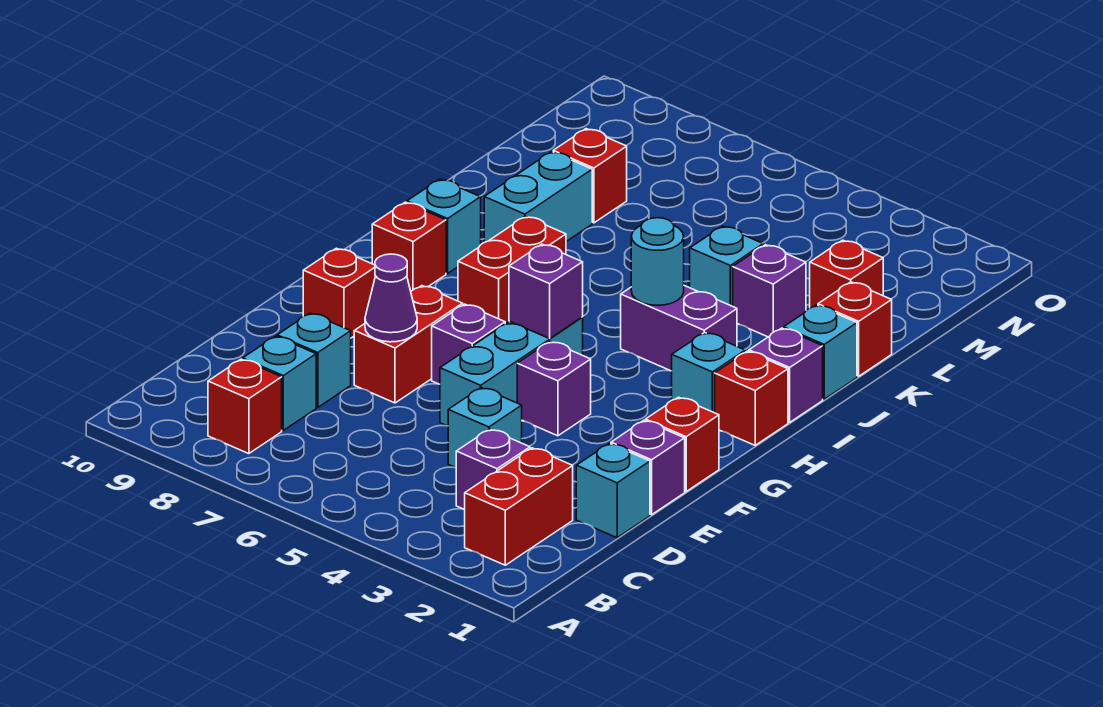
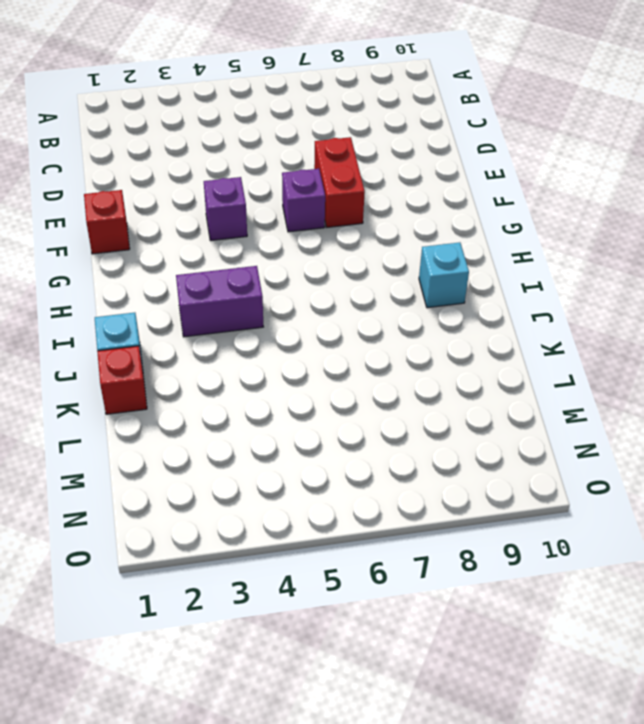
none -> red 1x2 brick [465,448,573,565]
none -> red 1x1 brick [208,359,282,454]
none -> purple 1x1 brick [456,429,530,509]
none -> cyan 1x1 brick [243,336,316,430]

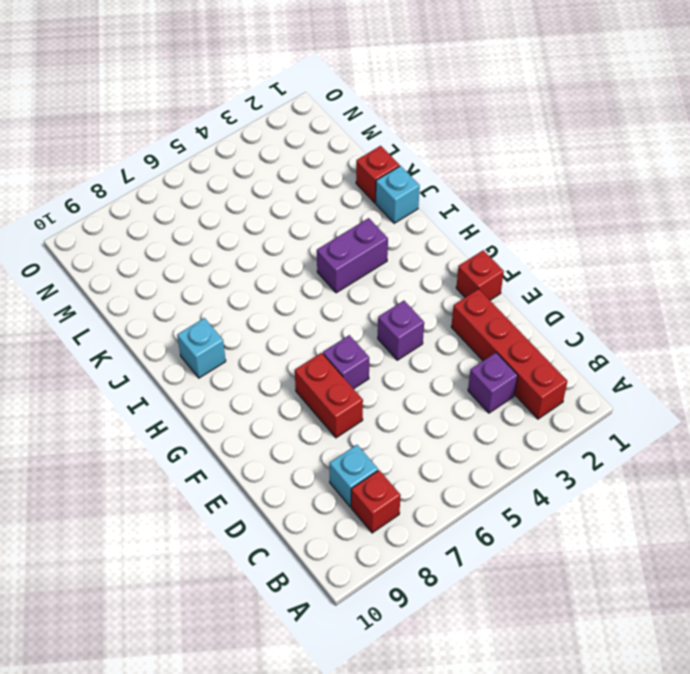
red 1x4 brick [451,289,567,419] -> red 1x2 brick [465,448,573,565]
none -> cyan 1x1 brick [576,443,650,538]
none -> cyan 1x1 brick [448,388,522,468]
none -> cyan 1x1 brick [277,313,351,407]
none -> purple 1x1 brick [611,420,685,515]

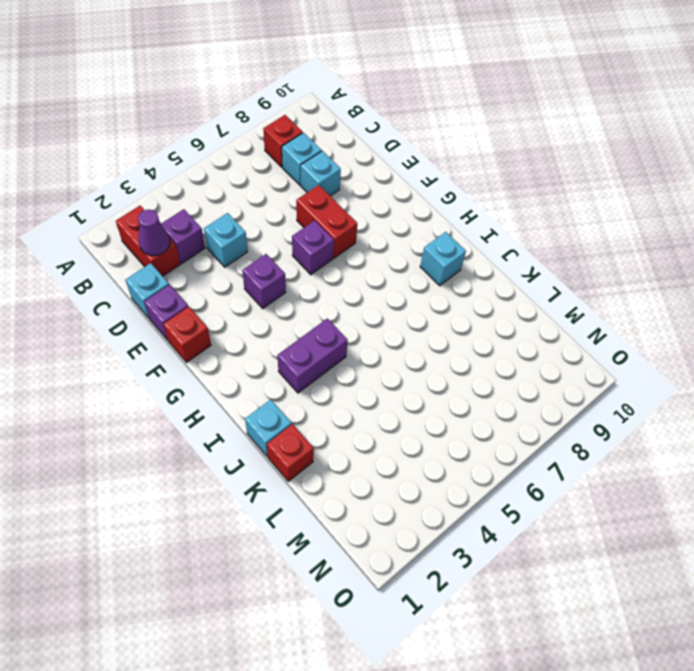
purple 1x1 cone [138,209,170,256] -> purple 1x1 cone moved to [365,254,417,342]
none -> cyan 1x3 brick [440,317,583,426]
none -> red 1x1 brick [303,248,375,338]
none -> red 1x1 brick [715,351,788,445]
none -> cyan 1x1 brick [672,332,745,413]

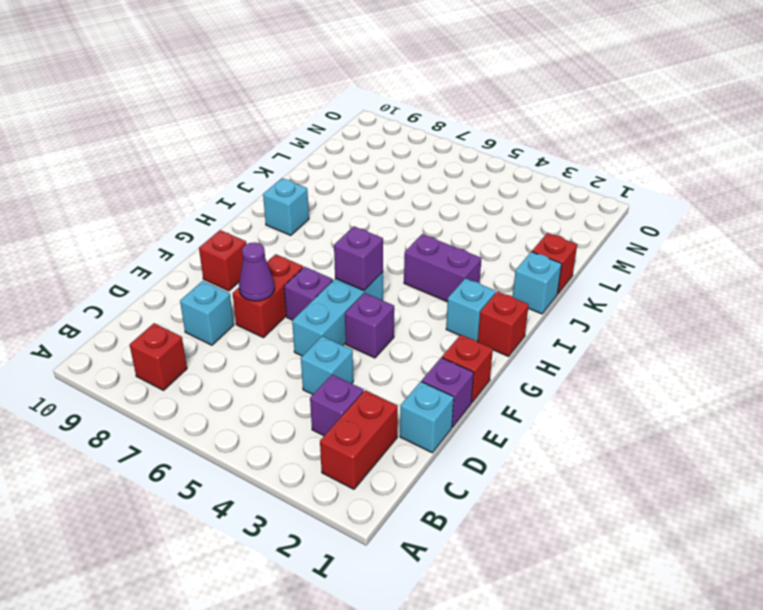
none -> cyan 1x1 brick [243,336,316,430]
none -> red 1x2 brick [458,216,566,324]
none -> red 1x1 brick [372,202,446,291]
none -> purple 1x1 brick [749,328,823,422]

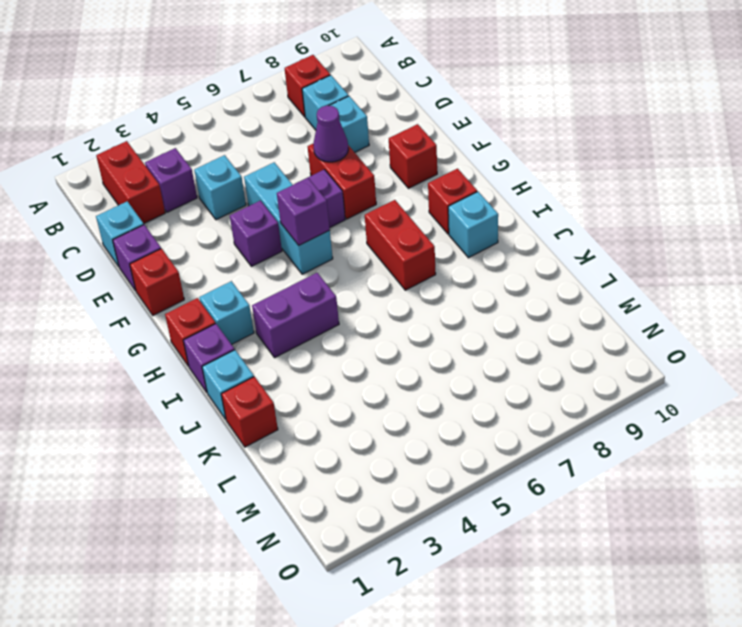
none -> cyan 1x2 brick [484,152,592,242]
none -> purple 1x1 brick [733,245,806,337]
none -> cyan 1x1 brick [690,226,763,306]
none -> red 1x1 brick [810,240,883,308]

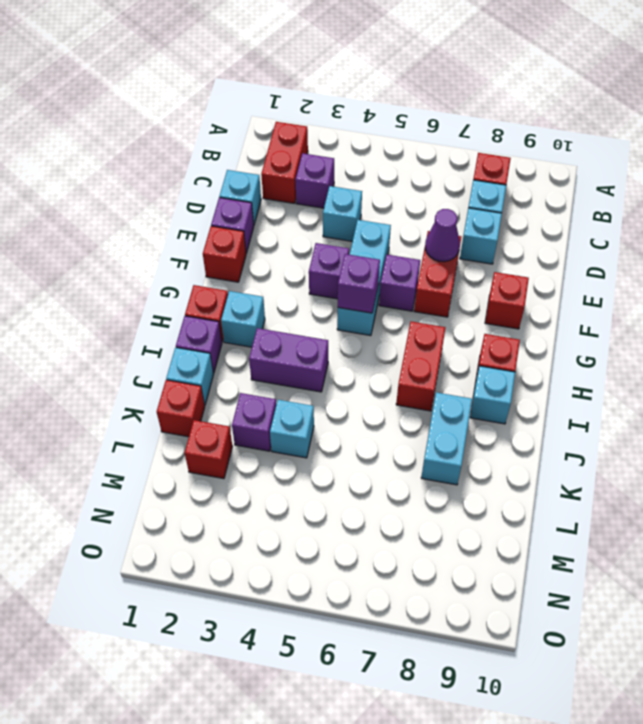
none -> red 1x1 brick [553,129,627,223]
none -> cyan 1x1 round brick [631,218,684,305]

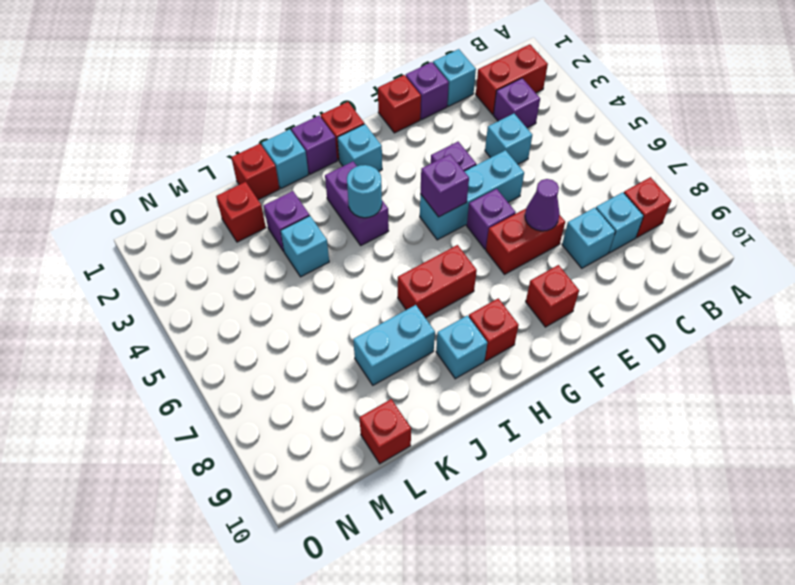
red 1x1 brick [359,399,411,464] -> red 1x1 brick moved to [553,129,627,223]

